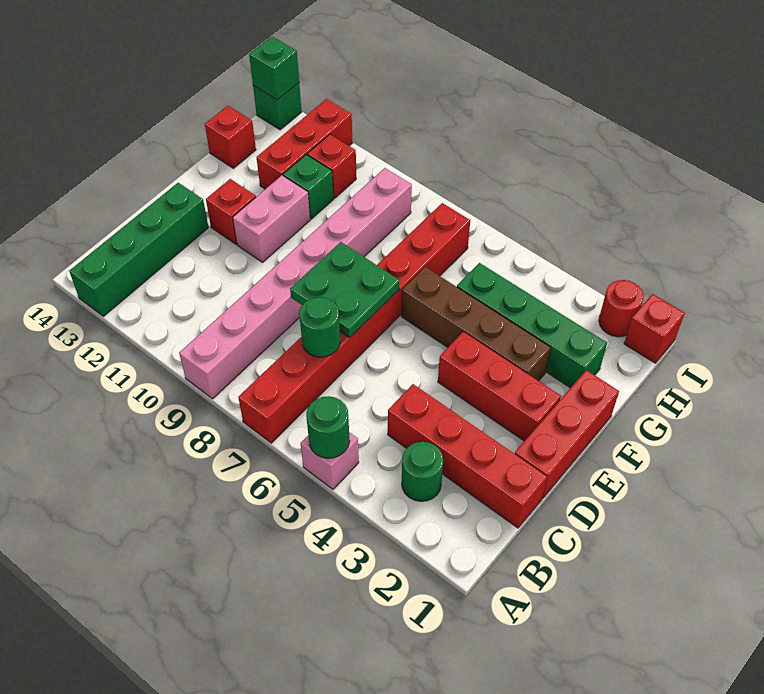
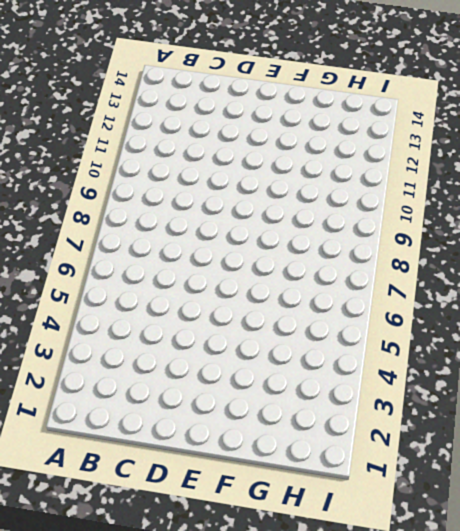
none -> pink 1x1 brick [301,432,359,489]
none -> red 1x8 brick [238,203,470,443]
none -> pink 1x8 brick [179,168,412,399]

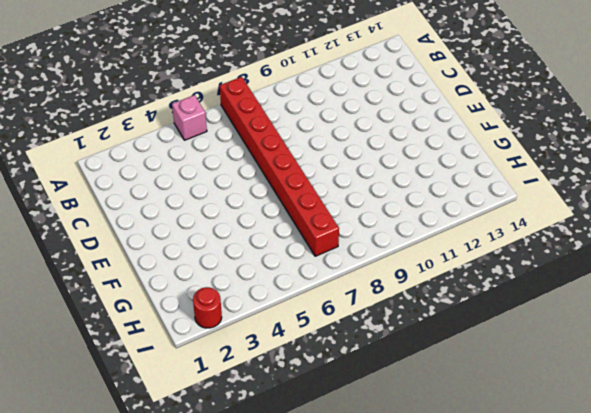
none -> pink 1x8 brick [179,168,412,399]
none -> green 1x4 brick [69,183,208,316]
none -> green 1x1 round brick [402,442,443,501]

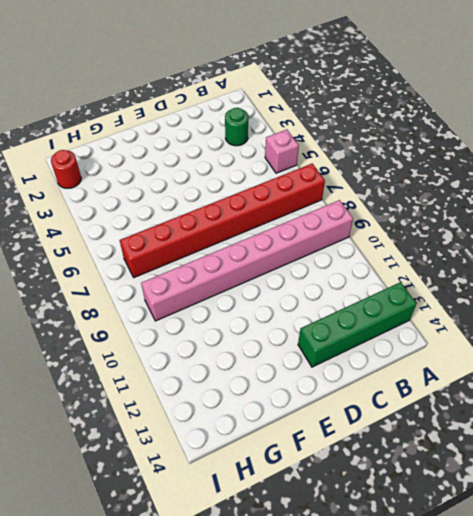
none -> red 1x4 brick [388,384,547,528]
none -> red 1x3 brick [515,370,619,499]
none -> red 1x3 brick [438,332,561,441]

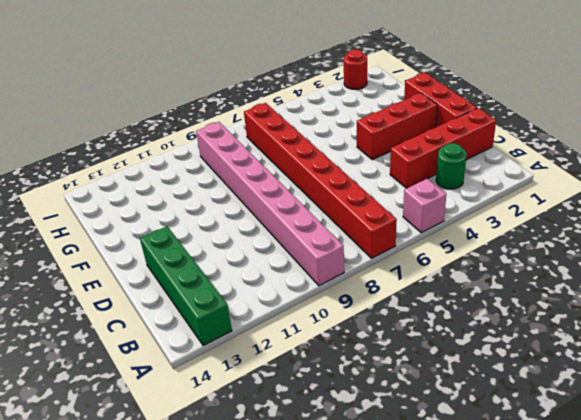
none -> pink 1x2 brick [233,175,310,262]
none -> red 1x1 brick [206,179,256,244]
none -> brown 1x4 brick [401,267,551,381]

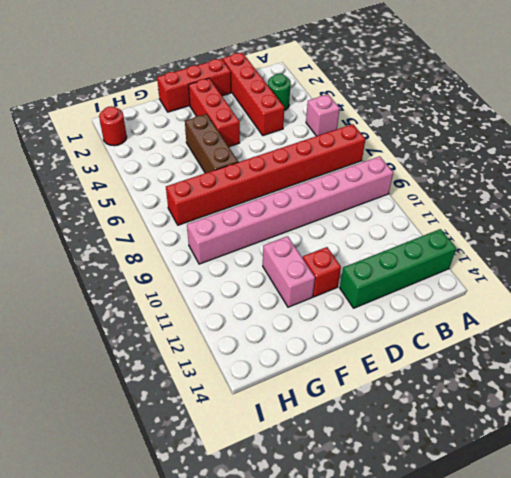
brown 1x3 brick [185,114,238,173] -> brown 1x4 brick [401,267,551,381]
pink 1x2 brick [263,236,315,307] -> pink 1x2 brick turned to [233,175,310,262]
none -> green 1x4 brick [457,263,607,388]
none -> green 1x1 brick [283,155,334,219]
none -> red 1x3 brick [256,99,352,189]

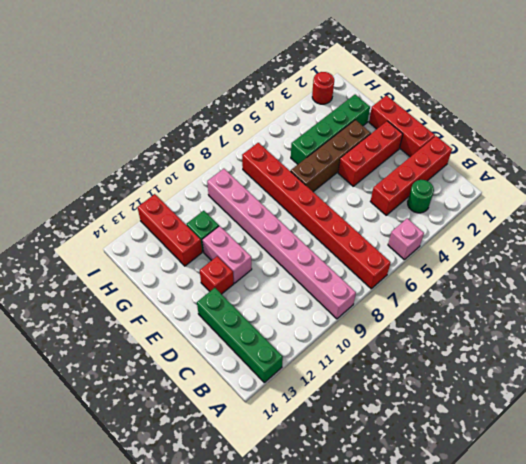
none -> red 1x1 brick [205,106,256,168]
none -> red 1x1 brick [307,135,356,198]
none -> red 1x1 brick [624,294,685,363]

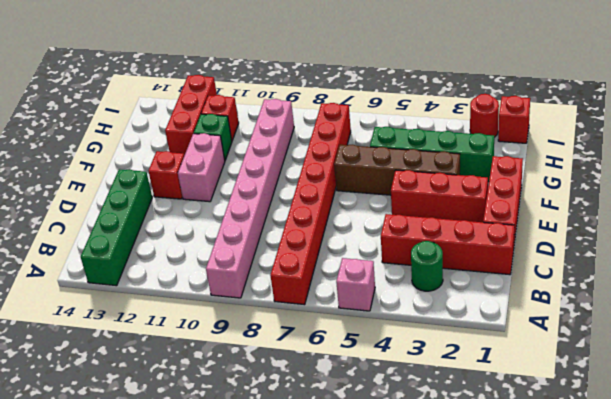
none -> red 1x1 brick [205,106,256,168]
none -> green 1x1 brick [253,83,302,130]
none -> green 1x1 round brick [306,396,350,458]

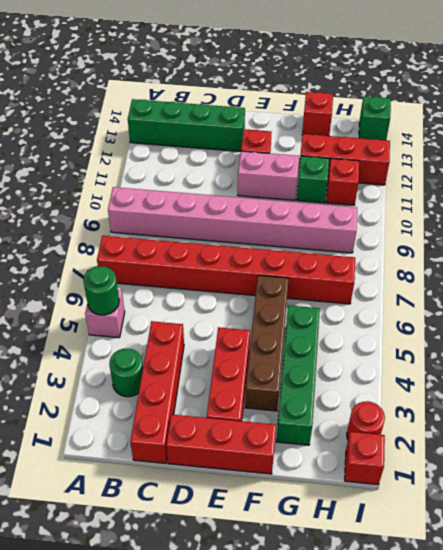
none -> green 1x1 round brick [299,297,340,357]
none -> green 2x2 plate [290,242,400,338]
none -> green 1x1 brick [249,37,299,100]

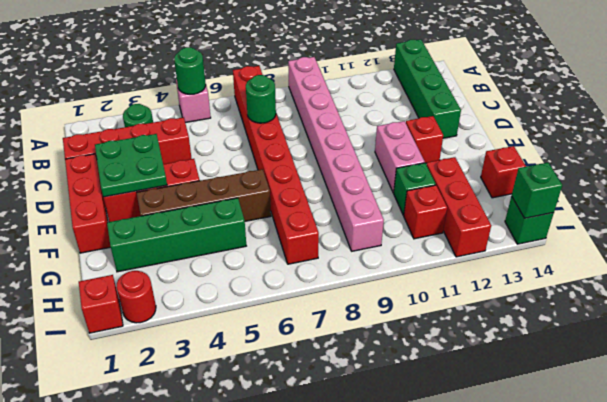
green 2x2 plate [95,134,167,197] -> green 2x2 plate moved to [290,242,400,338]

